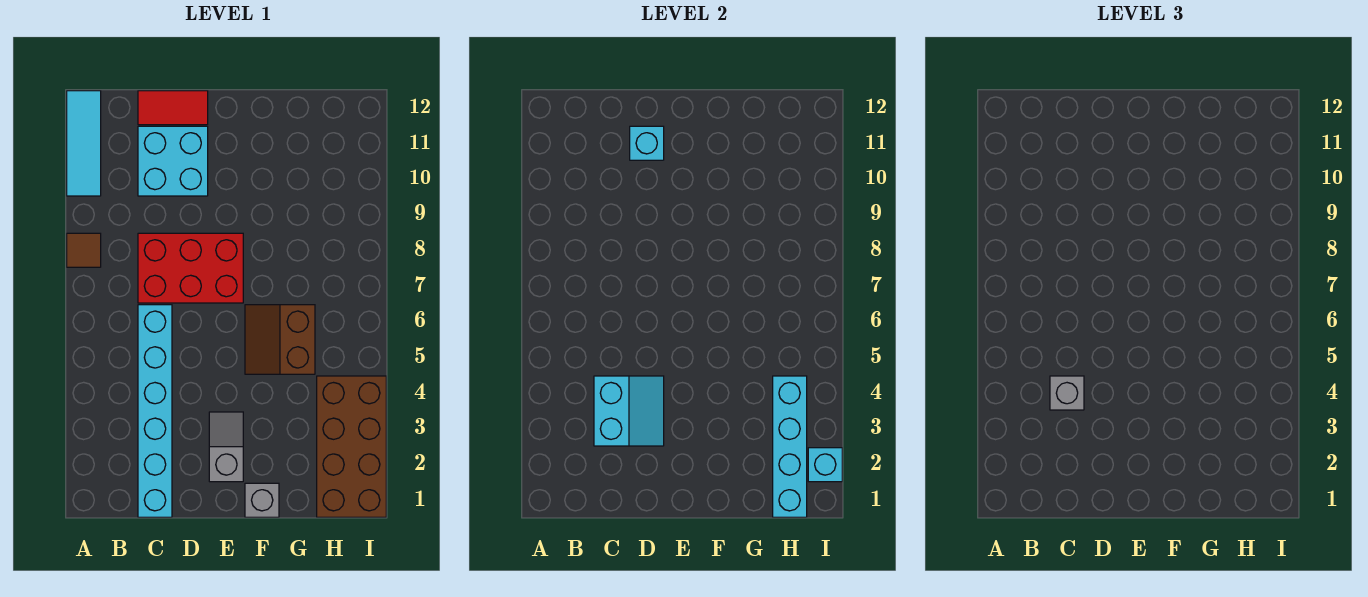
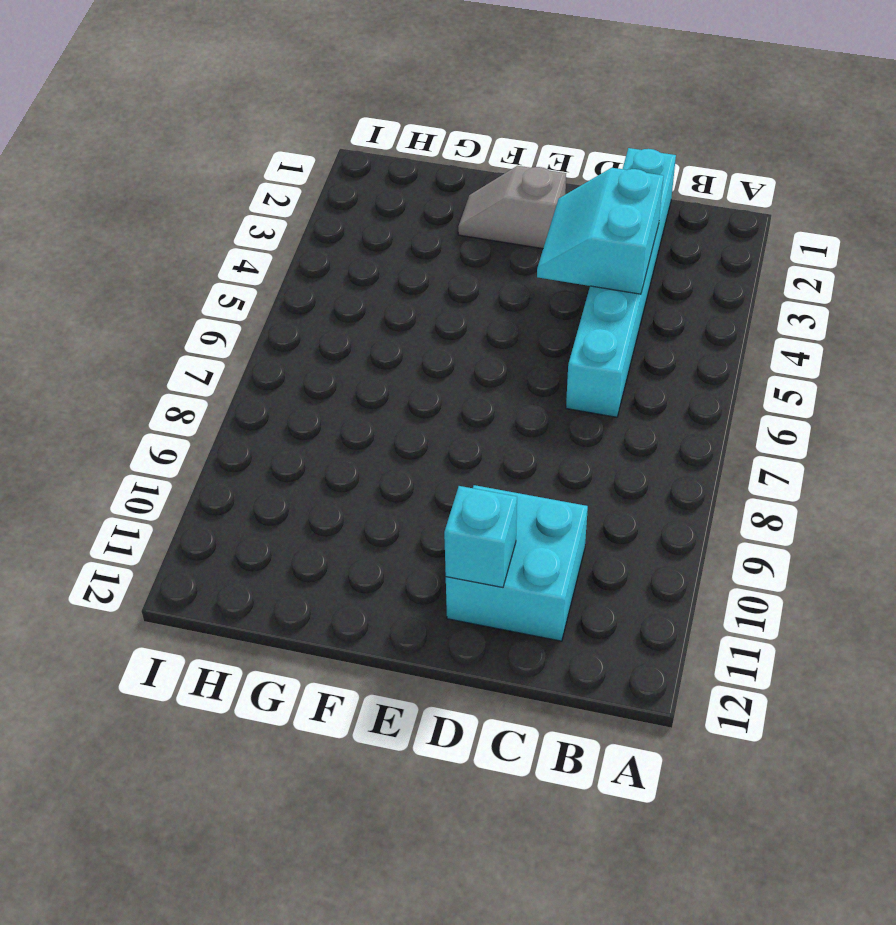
grey 1x2 slope [458,166,566,248] -> grey 1x2 slope turned to [209,412,243,482]
none -> brown 1x1 tile [67,233,101,267]
none -> cyan 1x3 tile [67,91,101,196]
none -> red 2x3 brick [138,233,243,303]

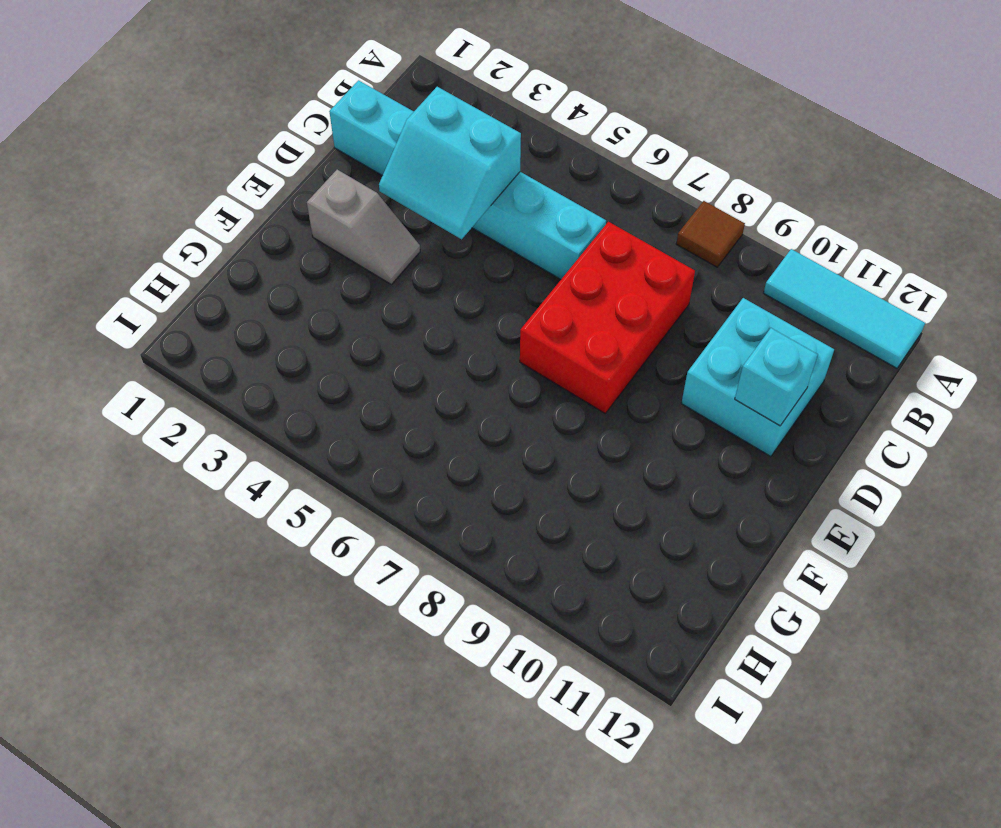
none -> red 1x2 tile [138,91,208,125]
none -> grey 1x1 brick [245,483,279,517]
none -> brown 2x2 slope [245,305,315,374]

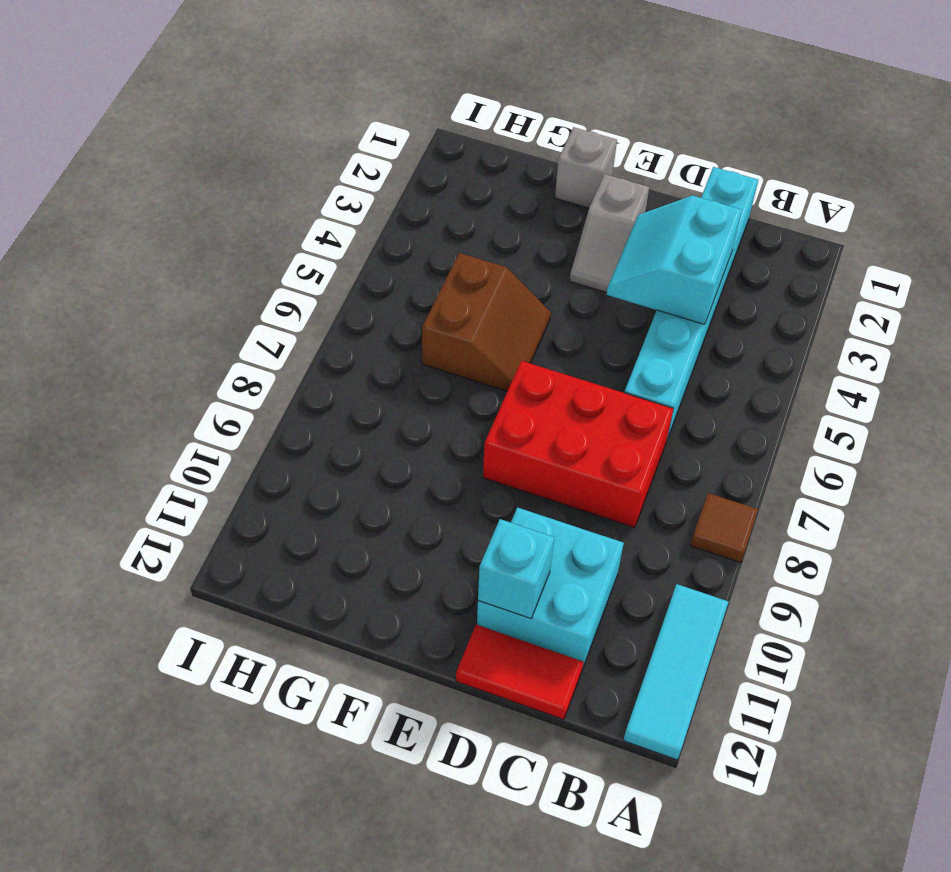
none -> brown 2x4 brick [317,376,386,517]
none -> cyan 1x4 brick [773,376,807,517]
none -> cyan 1x1 brick [808,448,842,482]

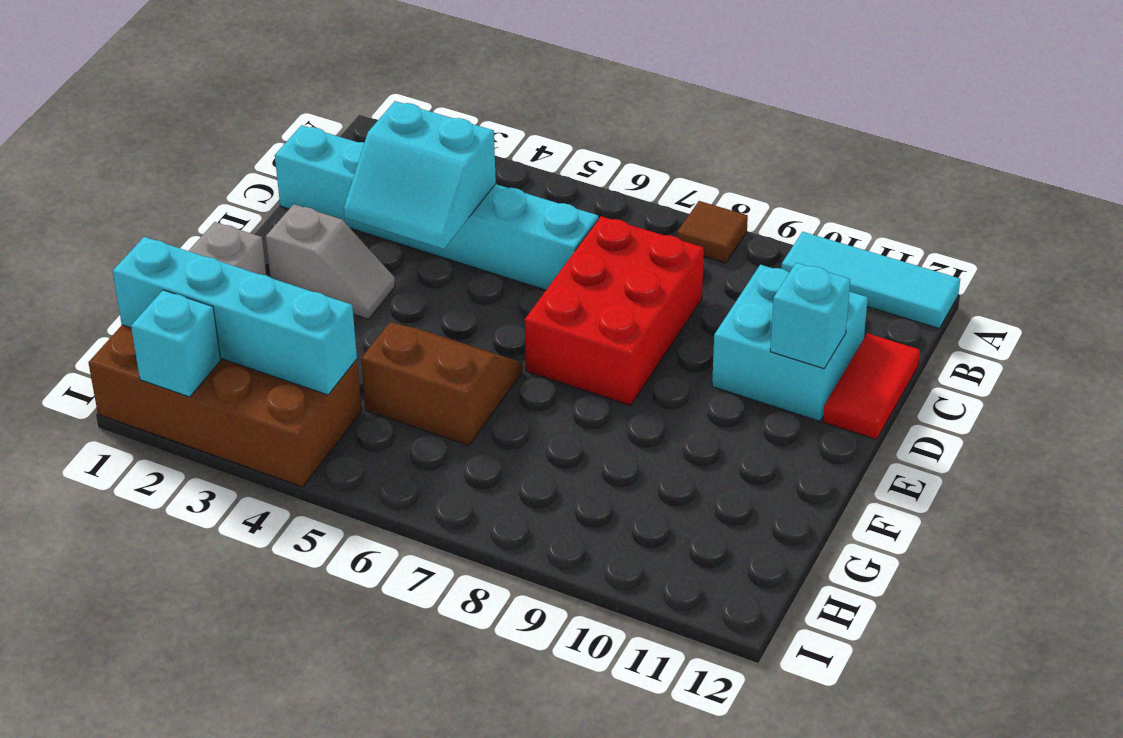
none -> grey 1x1 brick [1050,376,1084,410]

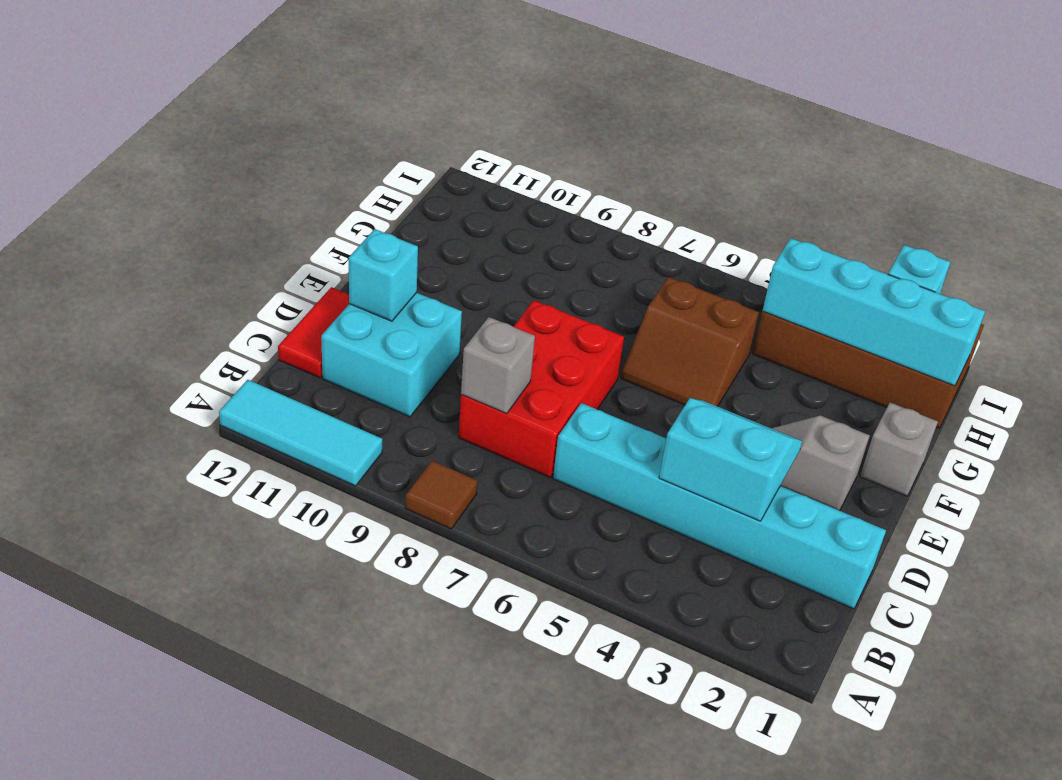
grey 1x1 brick [461,317,535,414] -> grey 1x1 brick moved to [1050,376,1084,410]

